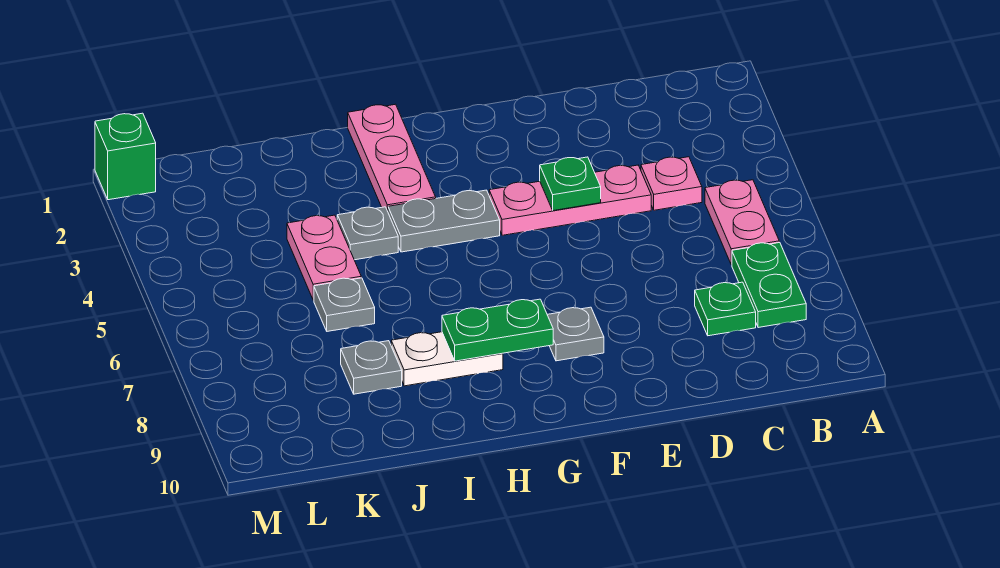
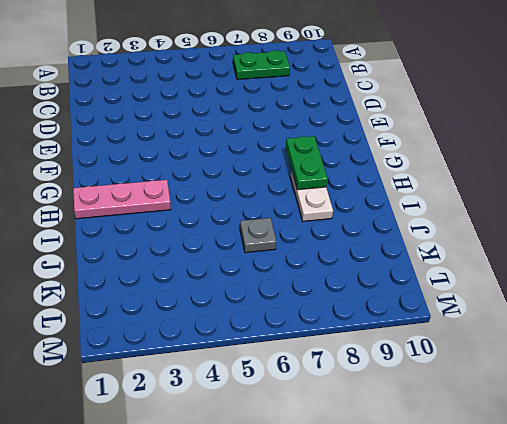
none -> pink 1x2 plate [705,180,779,265]
none -> pink 1x1 plate [641,157,702,210]
none -> green 1x1 plate [695,282,756,336]

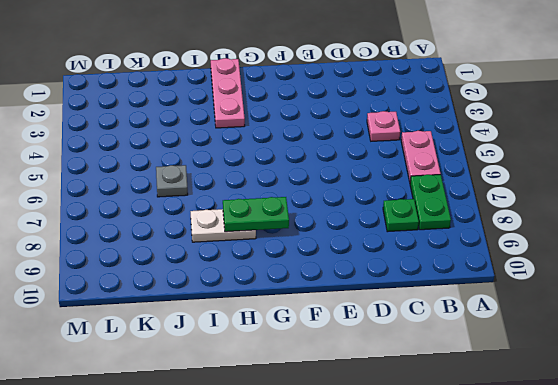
none -> pink 1x3 plate [489,165,651,235]
none -> grey 1x1 plate [547,307,604,361]
none -> grey 1x2 plate [388,190,500,252]

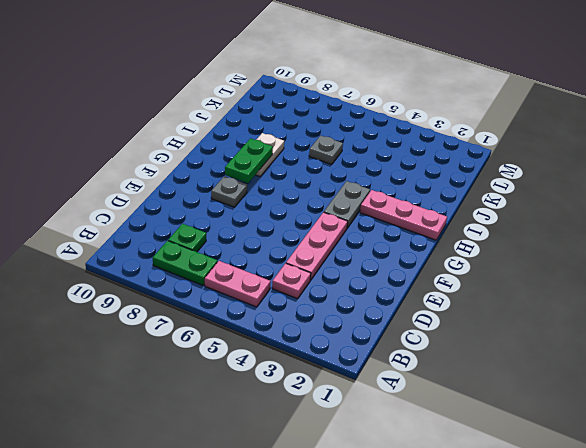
none -> grey 1x1 plate [337,207,398,260]
none -> pink 1x2 plate [287,215,361,300]
none -> grey 1x1 plate [341,341,402,394]

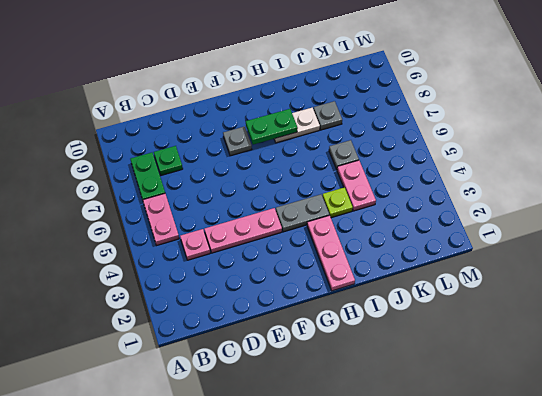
lime 1x1 plate [322,187,353,218] -> grey 1x1 plate [337,207,398,260]
none -> green 1x1 brick [95,113,156,200]
none -> green 1x1 plate [540,157,601,211]

